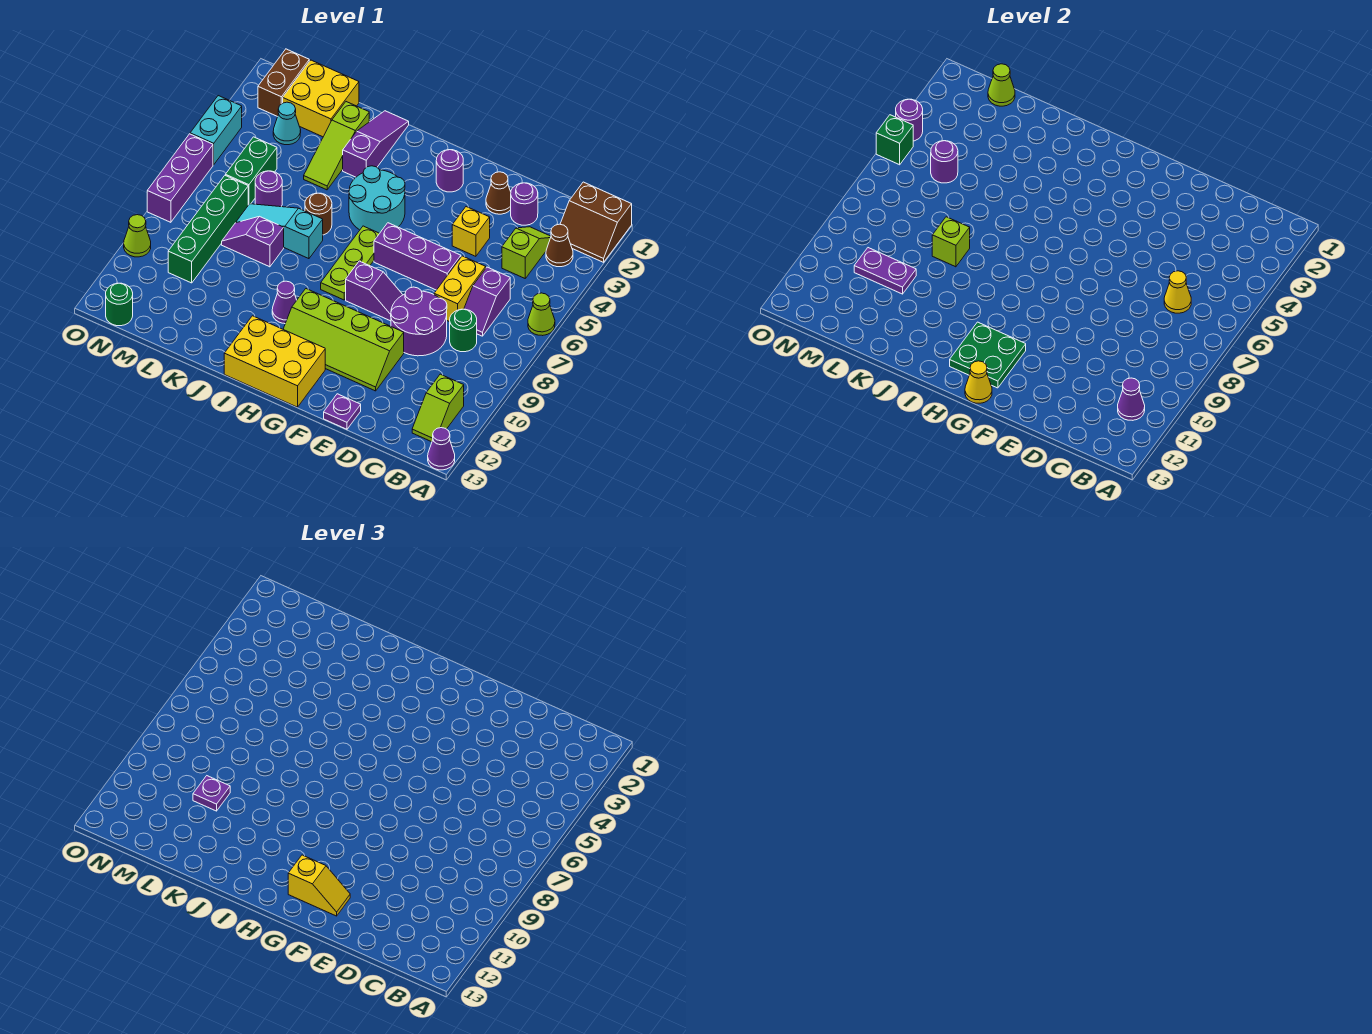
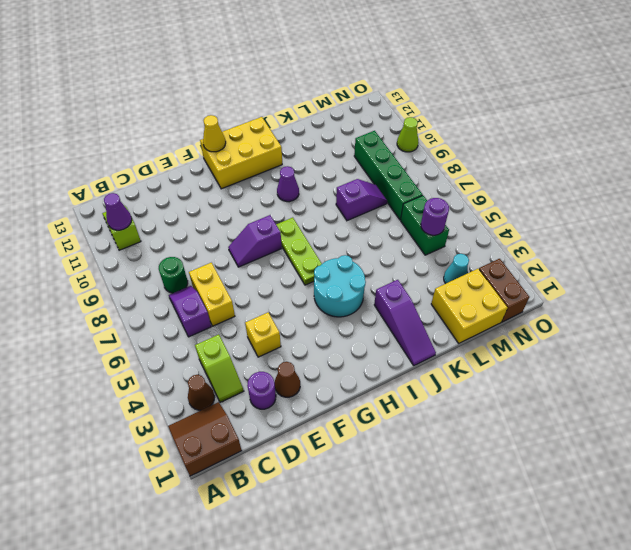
none -> lime 1x1 cone [528,293,555,336]
none -> purple 1x1 cone [428,428,455,470]
none -> purple 2x2 round brick [391,287,447,356]
none -> purple 1x3 brick [374,223,461,290]

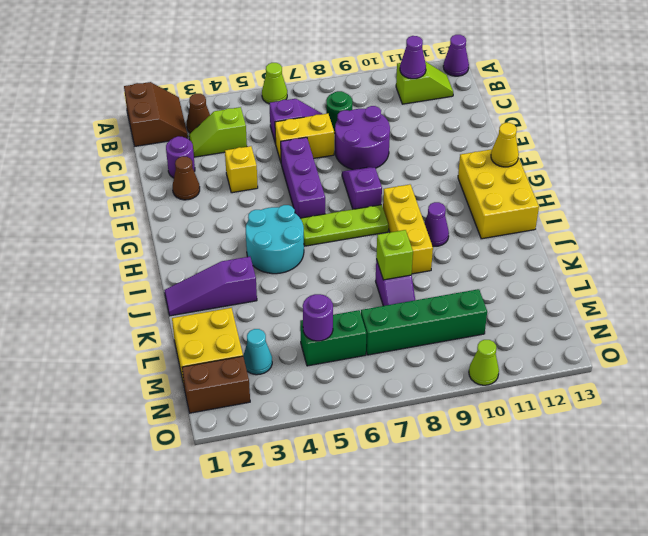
yellow 1x3 brick [383,184,433,274] -> none
none -> lime 2x4 slope [283,289,404,391]
none -> purple 1x1 plate [324,394,361,429]
none -> purple 1x1 round brick [436,150,463,192]
none -> brown 1x1 round brick [305,193,332,235]

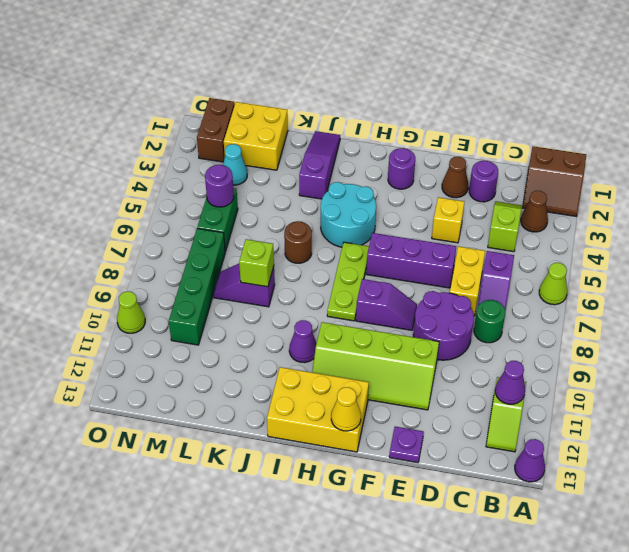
none -> cyan 1x3 slope [236,204,323,259]
none -> lime 1x3 slope [304,102,369,190]
none -> purple 1x1 round brick [255,171,282,207]
none -> green 1x1 round brick [106,283,133,326]

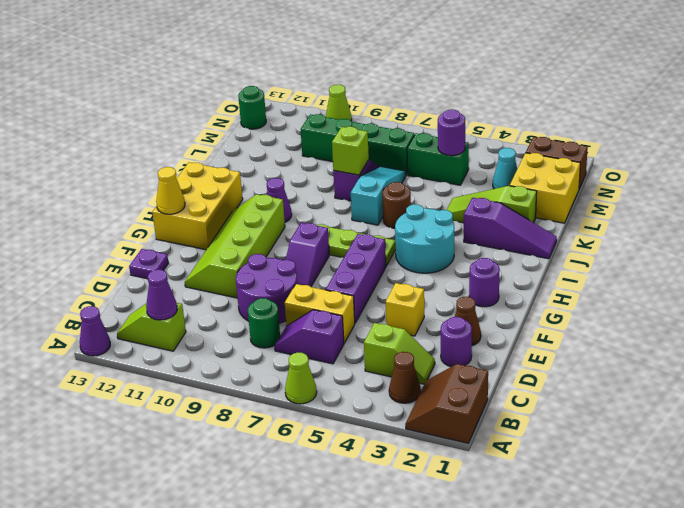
none -> purple 1x1 round brick [255,171,282,207]
none -> cyan 1x2 brick [190,96,242,165]
none -> purple 1x3 brick [147,134,213,222]
none -> yellow 1x1 cone [1164,271,1191,313]

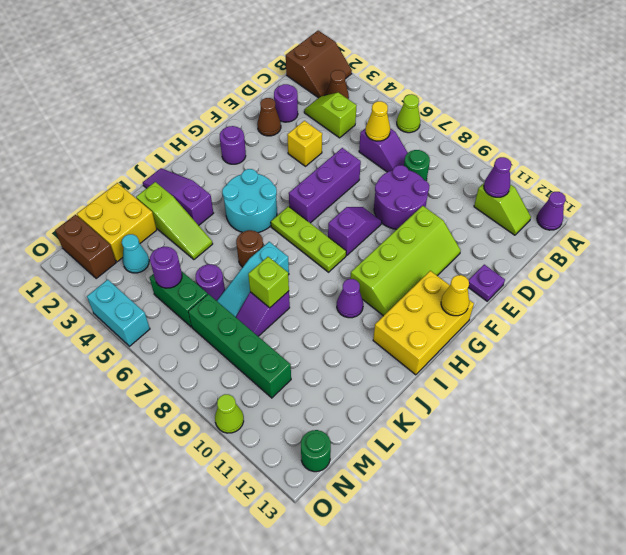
none -> yellow 1x2 brick [434,256,486,322]
none -> purple 1x3 brick [147,134,213,222]
none -> green 2x2 plate [950,322,1026,388]
none -> purple 1x2 plate [854,248,916,294]

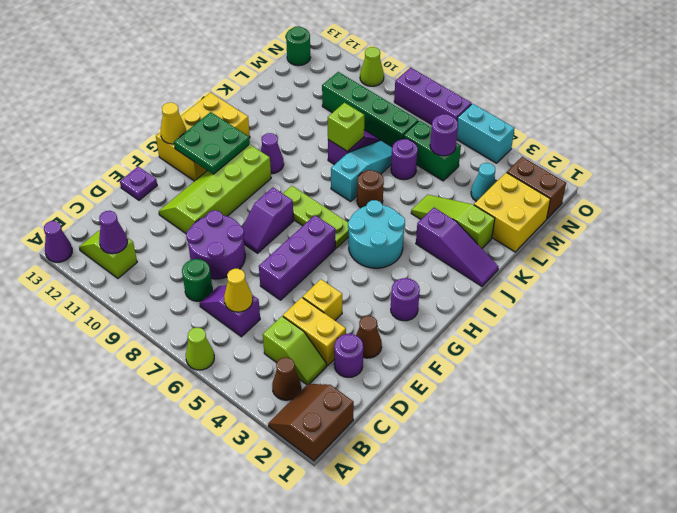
yellow 1x2 brick [283,297,346,366] -> yellow 1x2 brick moved to [434,256,486,322]
none -> purple 1x2 plate [854,248,916,294]
none -> lime 1x1 cone [988,64,1015,106]
none -> purple 1x1 round brick [896,99,923,141]
none -> green 1x1 brick [876,115,913,165]

